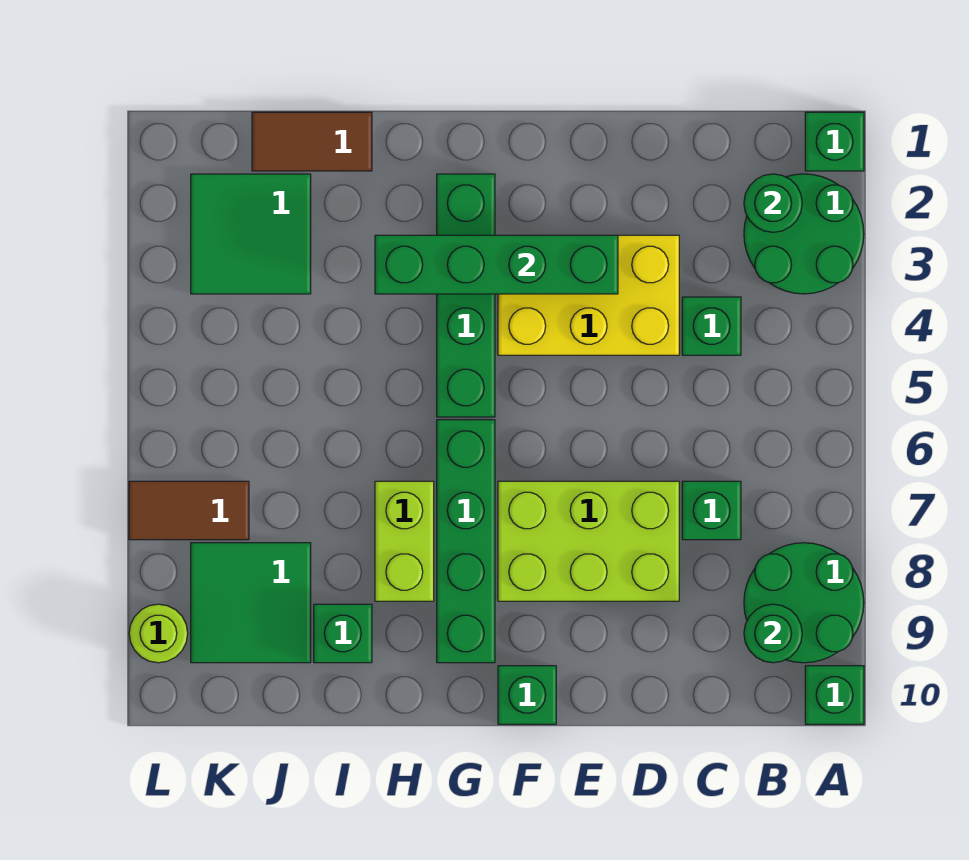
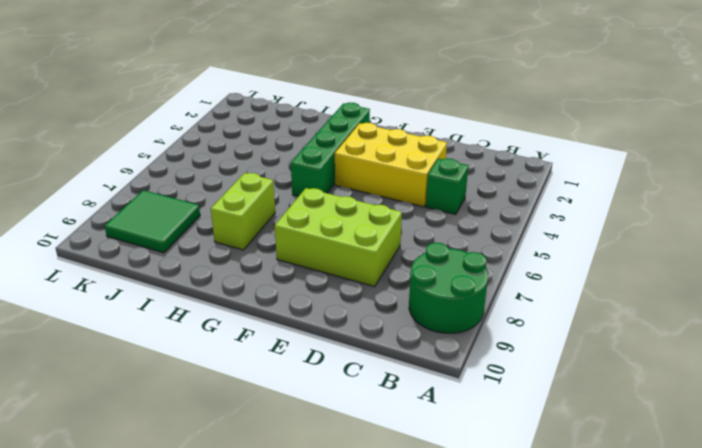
none -> green 1x1 brick [805,112,864,171]
none -> green 2x2 round brick [744,174,864,294]
none -> green 1x1 brick [805,666,864,724]

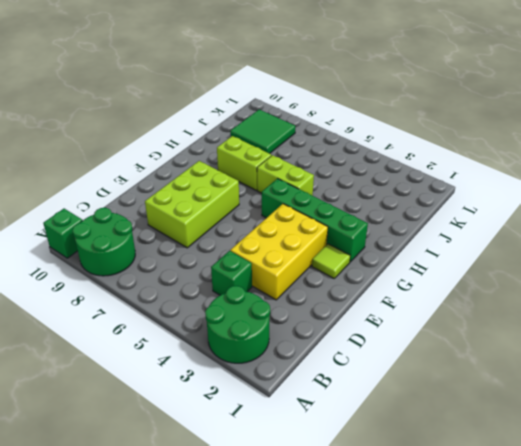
lime 1x1 tile [312,244,350,278] -> none
lime 1x2 brick [257,155,314,196] -> none
none -> green 1x1 brick [805,112,864,171]
none -> green 1x1 brick [682,481,741,540]
none -> green 1x1 brick [498,666,556,724]

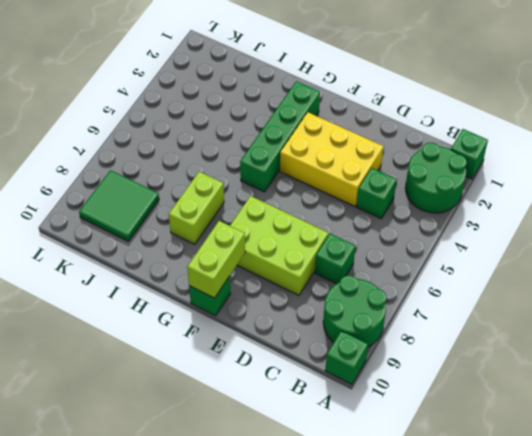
lime 1x2 brick [187,221,245,298] -> none
none -> green 1x4 brick [437,420,495,663]
none -> brown 1x2 tile [252,112,372,171]
none -> green 1x1 brick [314,604,372,663]

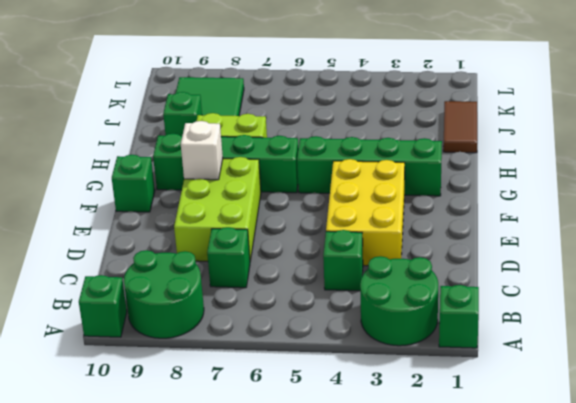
white 1x1 brick [181,121,223,180] -> none
none -> green 2x2 tile [191,174,311,294]
none -> brown 1x2 tile [129,481,249,540]
none -> lime 1x1 round brick [129,604,188,663]

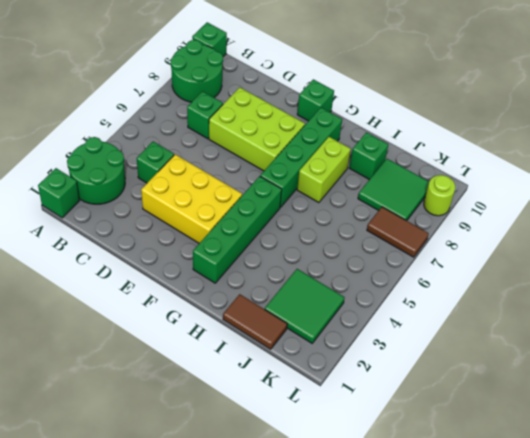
none -> green 1x1 round brick [744,174,802,232]
none -> green 1x1 round brick [744,604,802,663]
none -> green 1x4 brick [375,235,618,294]

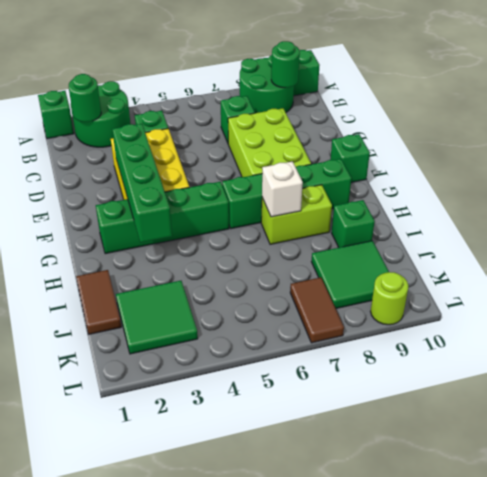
white 1x1 brick [262,162,303,217] -> none

